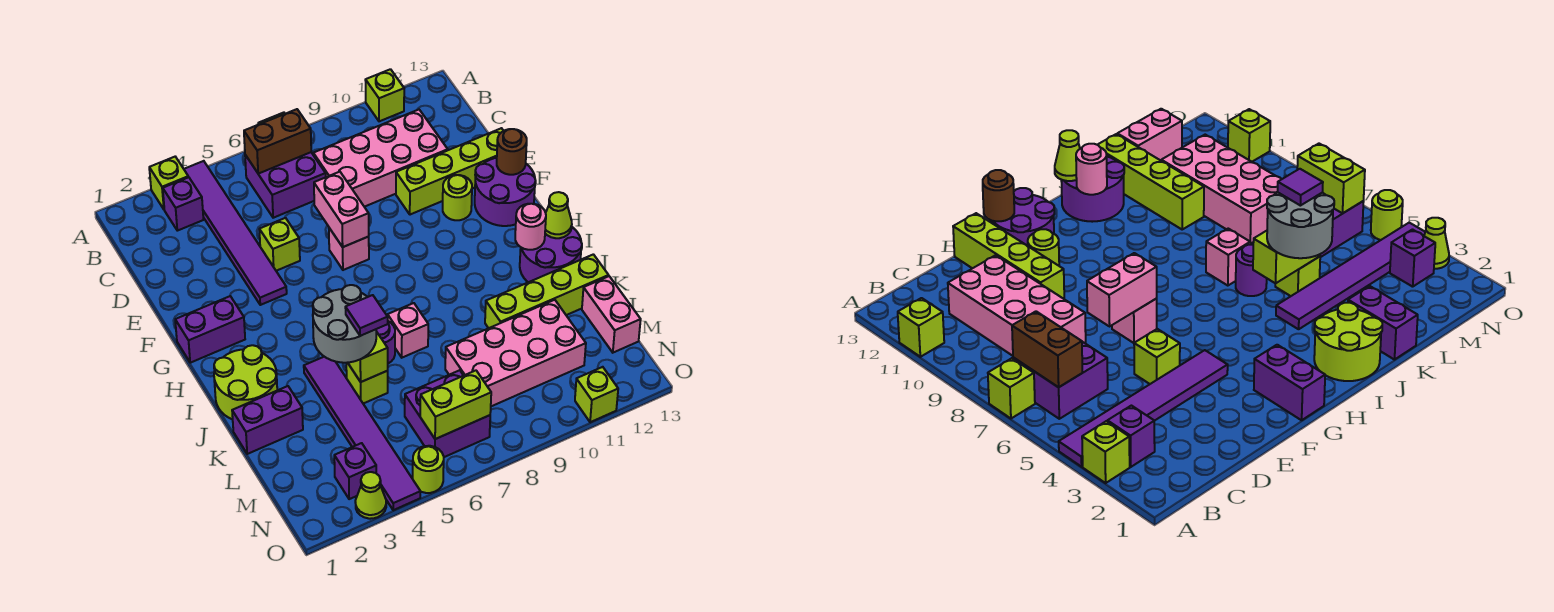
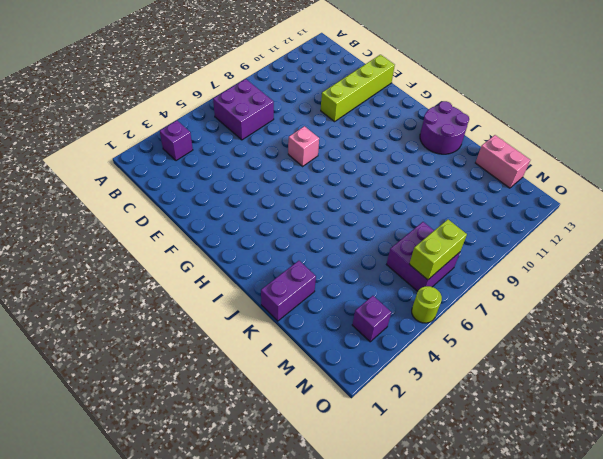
none -> lime 1x1 brick [149,157,188,209]
none -> purple 1x6 tile [184,161,287,305]
none -> lime 1x1 brick [988,358,1035,418]
none -> lime 1x1 brick [365,69,404,121]

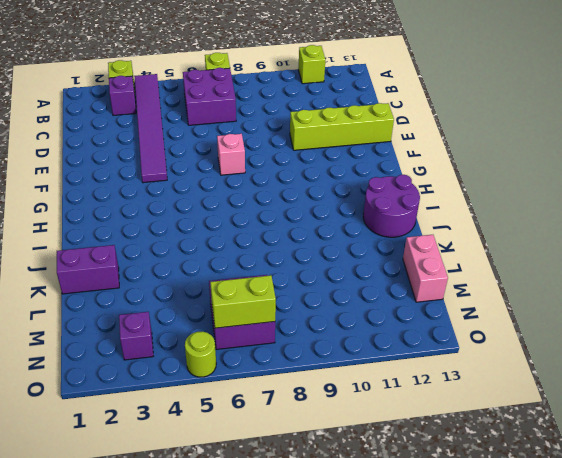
none -> pink 2x4 brick [313,110,448,207]
none -> lime 1x1 brick [259,218,300,271]
none -> lime 1x1 round brick [443,175,472,220]
none -> purple 2x2 round brick [475,158,536,226]

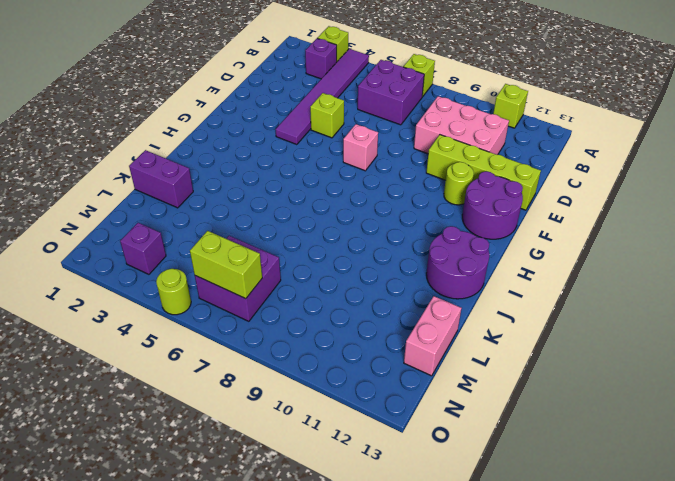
pink 2x3 brick [414,96,509,155] -> pink 2x4 brick [313,110,448,207]
none -> purple 1x2 brick [175,296,245,363]
none -> lime 2x2 round brick [214,345,277,420]
none -> purple 1x6 tile [304,357,420,510]
none -> purple 1x1 round brick [376,321,395,363]

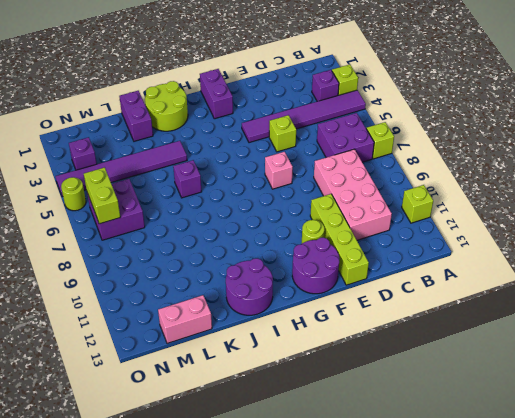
purple 1x1 brick [173,160,202,198] -> purple 1x1 round brick [376,321,395,363]
none -> pink 1x1 brick [387,303,428,358]
none -> lime 1x1 brick [346,363,388,404]
none -> lime 1x4 brick [485,254,609,328]
none -> pink 2x4 brick [445,300,586,406]

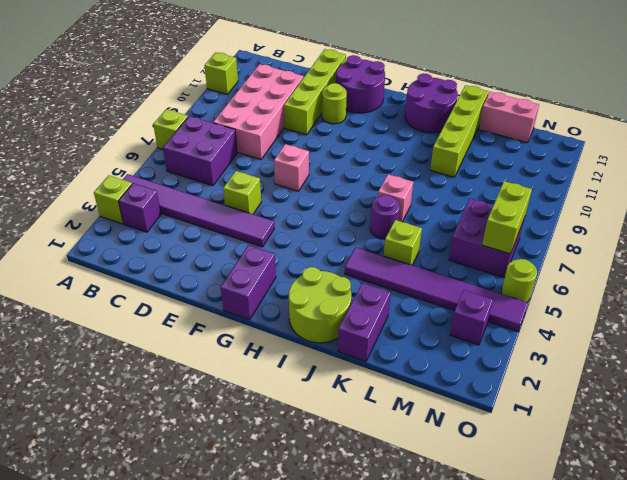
none -> pink 2x4 brick [445,300,586,406]
none -> lime 1x1 cone [355,472,386,519]
none -> lime 1x1 brick [575,367,618,422]
none -> brown 1x2 brick [244,109,311,174]

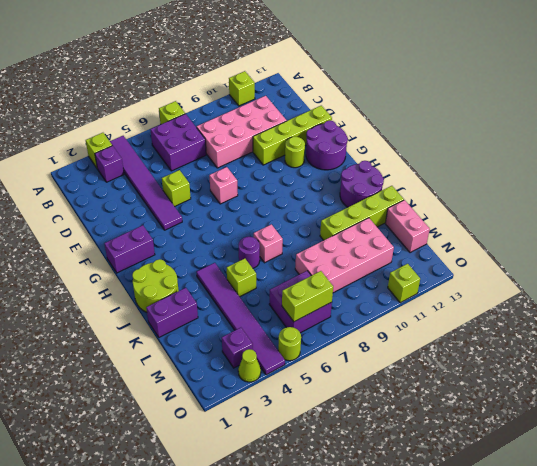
none -> brown 1x2 brick [244,109,311,174]
none -> pink 1x2 brick [314,172,369,247]
none -> brown 1x1 round brick [497,129,527,175]
none -> pink 1x1 round brick [515,204,546,250]

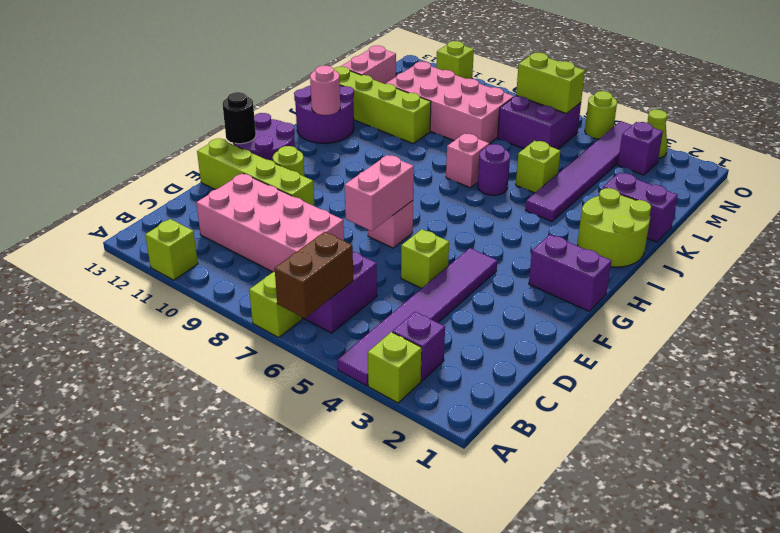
brown 1x2 brick [275,232,353,318] -> brown 1x2 brick turned to [244,109,311,174]
black 1x1 round brick [223,92,256,144] -> brown 1x1 round brick [497,129,527,175]
none -> lime 1x1 cone [545,192,572,238]
none -> lime 1x2 brick [348,332,388,382]
none -> grey 2x2 round brick [313,285,376,363]
none -> purple 1x1 tile [345,295,388,336]

